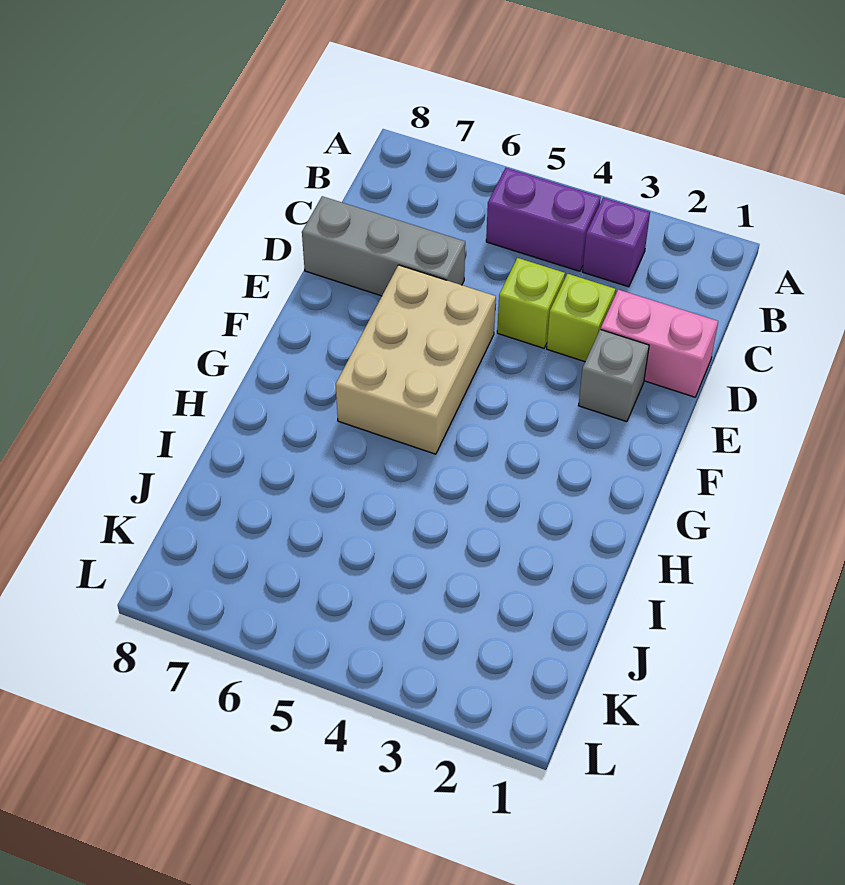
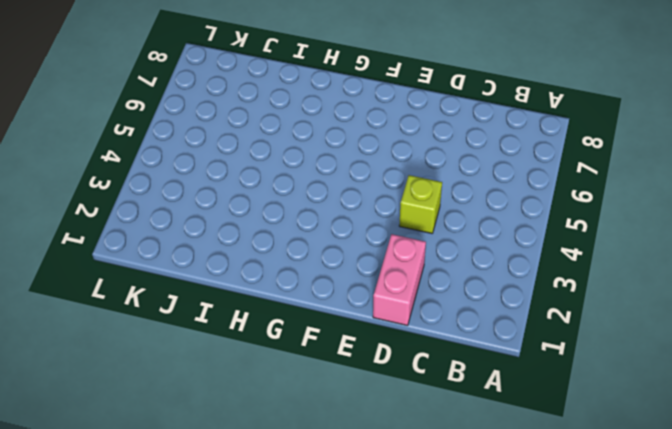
none -> purple 1x1 brick [582,198,650,287]
none -> purple 1x2 brick [486,168,601,271]

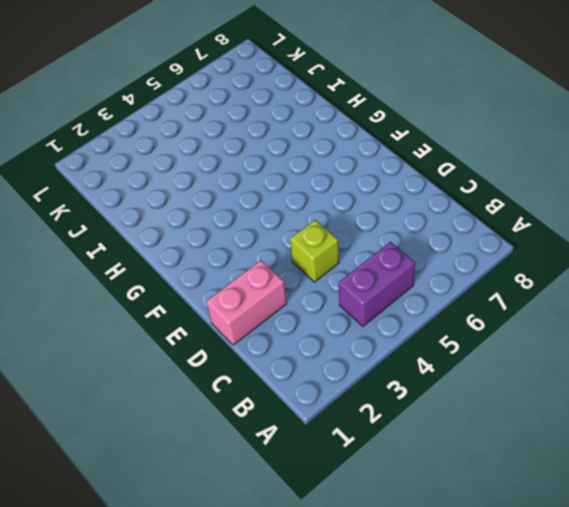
none -> purple 1x1 brick [582,198,650,287]
none -> lime 1x1 brick [547,274,615,362]

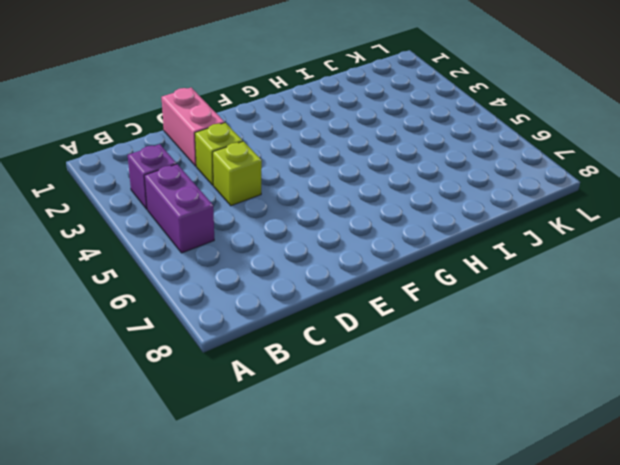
none -> grey 1x3 brick [302,196,465,296]
none -> grey 1x1 brick [579,329,649,422]

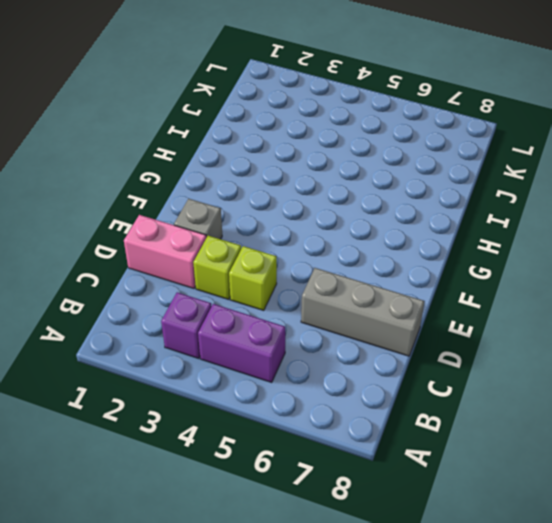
none -> tan 2x3 brick [336,265,496,454]

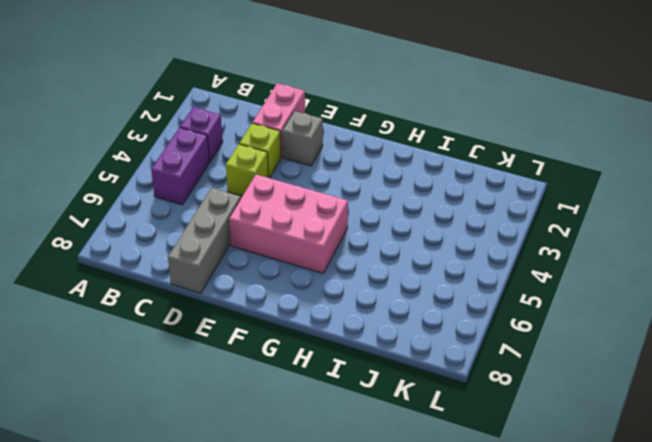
pink 2x3 brick [229,175,348,273] -> tan 2x3 brick [336,265,496,454]

